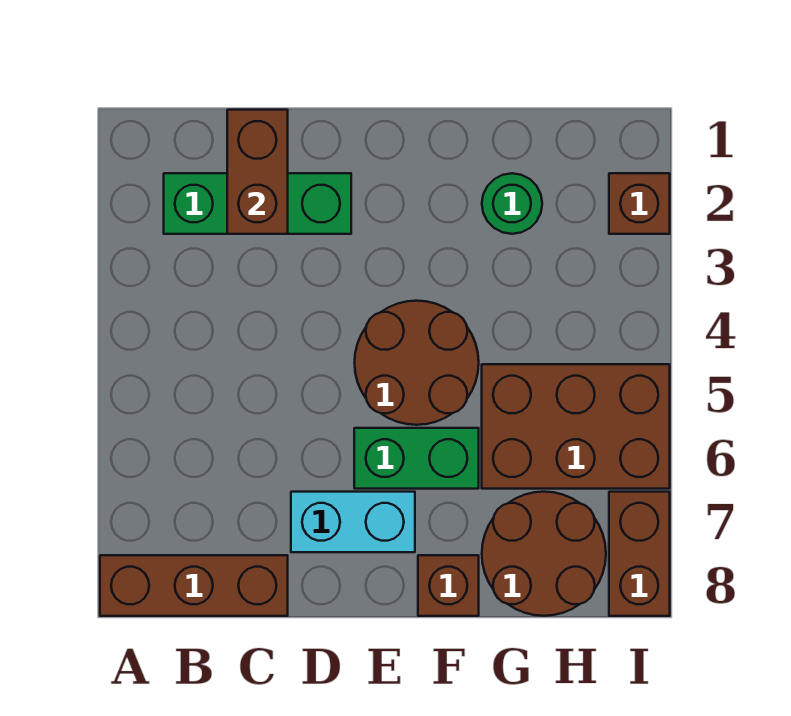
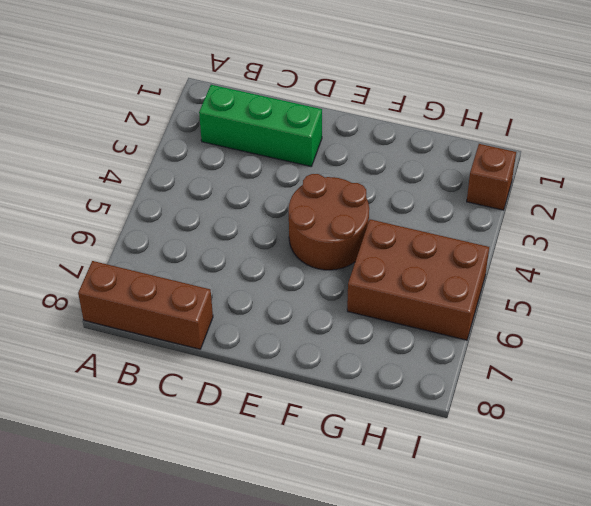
none -> cyan 1x2 brick [291,492,415,552]
none -> green 1x2 brick [354,428,479,489]
none -> brown 1x1 brick [418,555,479,616]

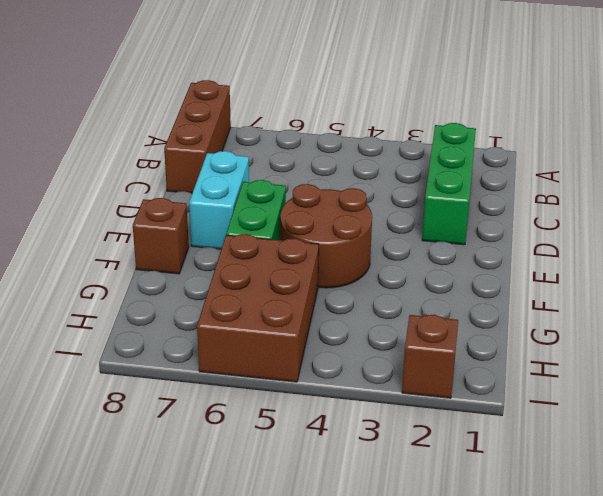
none -> green 1x1 round brick [482,173,542,234]
none -> brown 2x2 round brick [482,492,606,616]
none -> brown 1x2 brick [609,492,670,616]

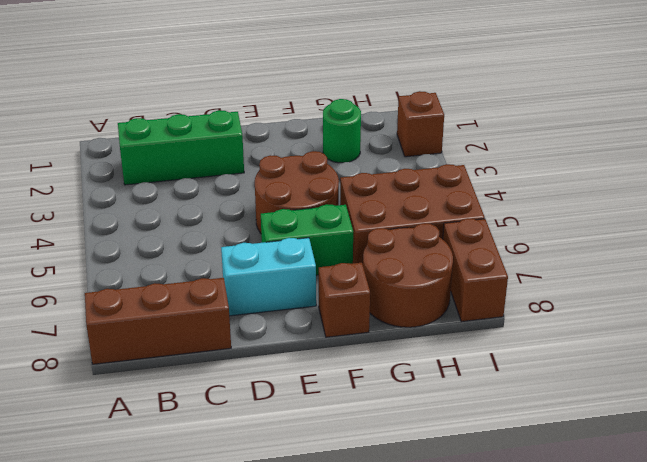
none -> brown 1x2 brick [227,110,288,234]

